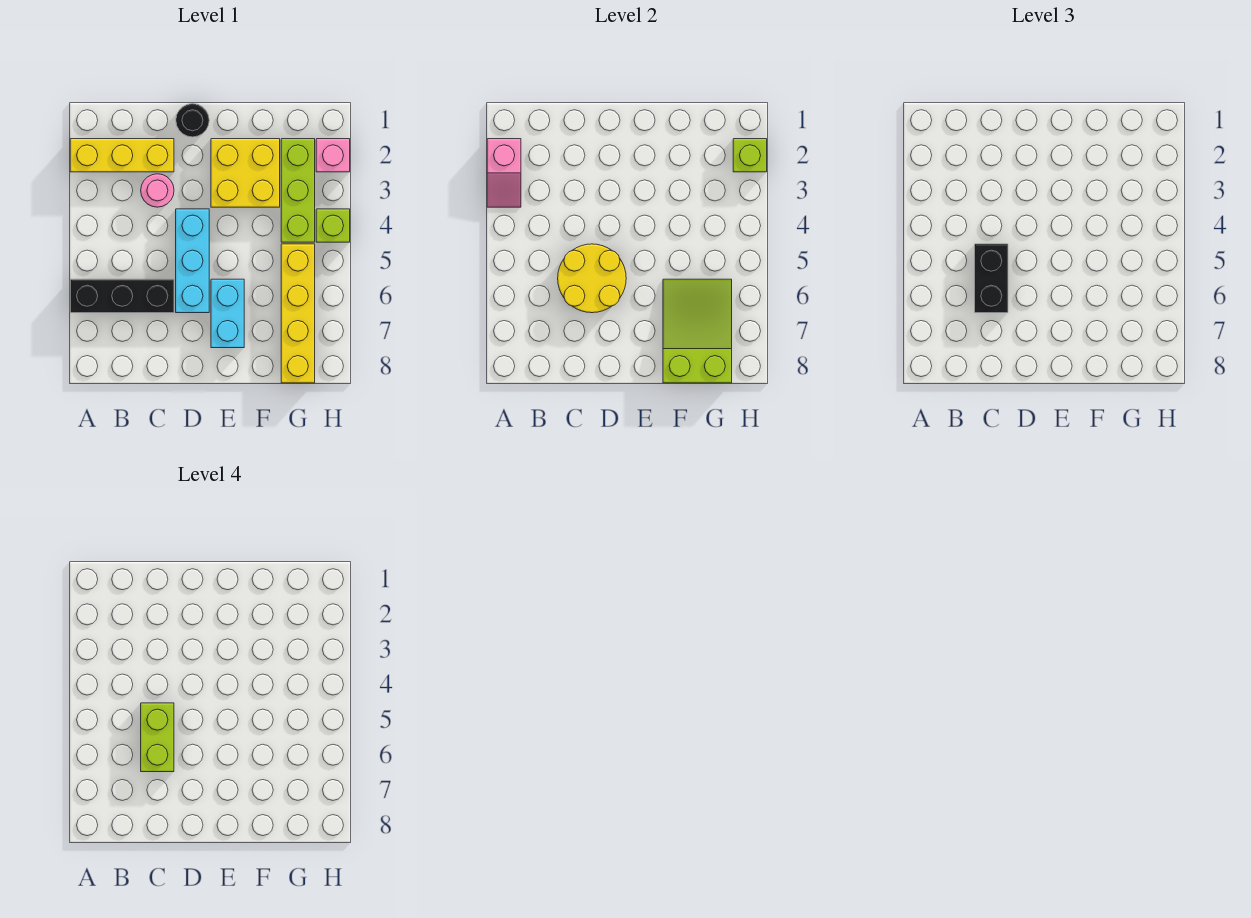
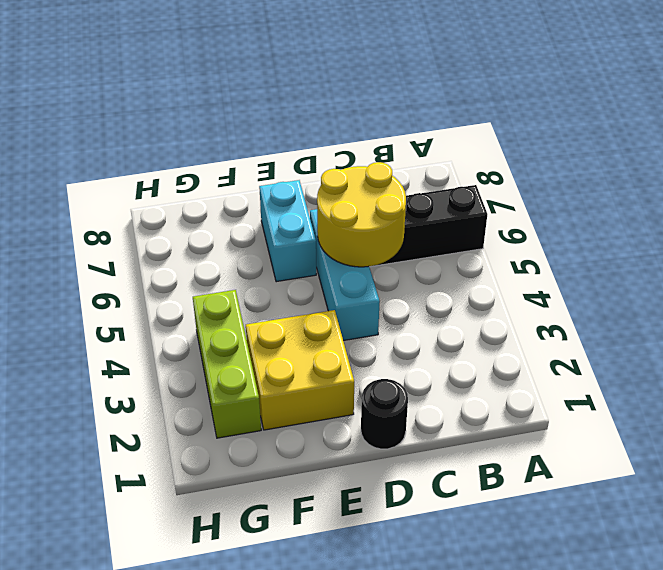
none -> yellow 1x3 brick [70,139,174,172]
none -> pink 1x1 round brick [141,174,174,207]
none -> yellow 1x4 brick [281,244,315,383]

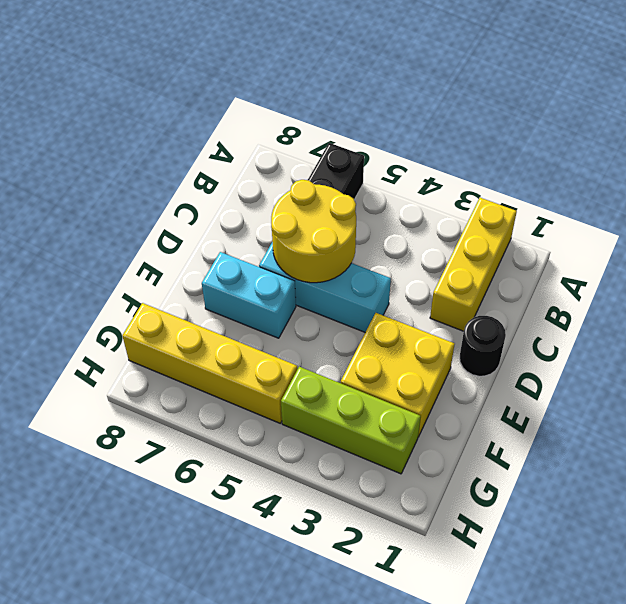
none -> pink 1x1 round brick [141,174,174,207]
none -> pink 1x1 brick [316,139,350,172]
none -> lime 1x1 brick [316,209,350,242]

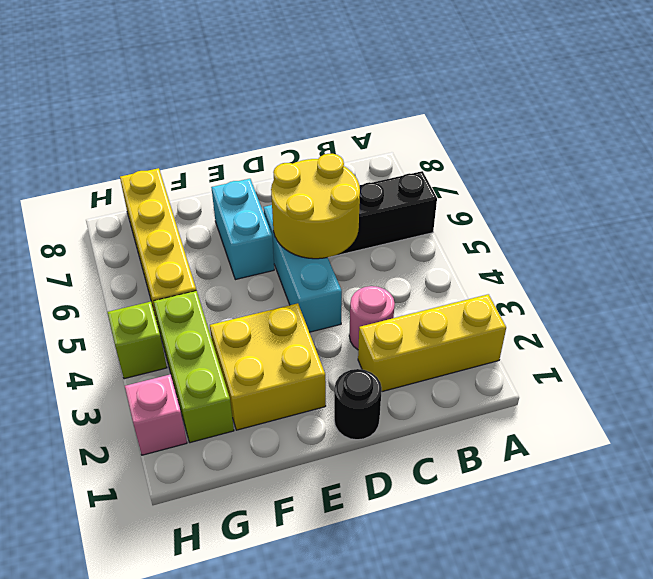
none -> pink 1x2 slope [487,139,521,207]
none -> lime 2x3 slope [663,279,732,383]
none -> lime 1x1 brick [733,139,767,172]

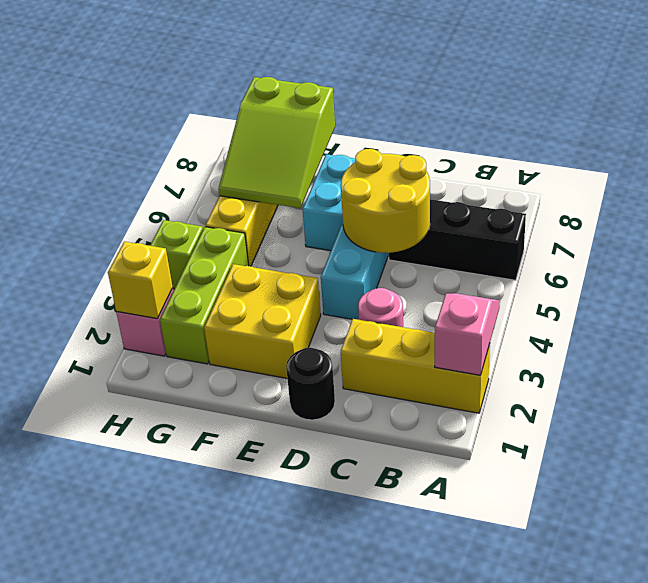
yellow 1x1 brick [108,242,173,319] -> lime 1x1 brick [733,139,767,172]
none -> black 1x2 brick [975,244,1008,313]
none -> lime 1x2 brick [141,703,174,772]

